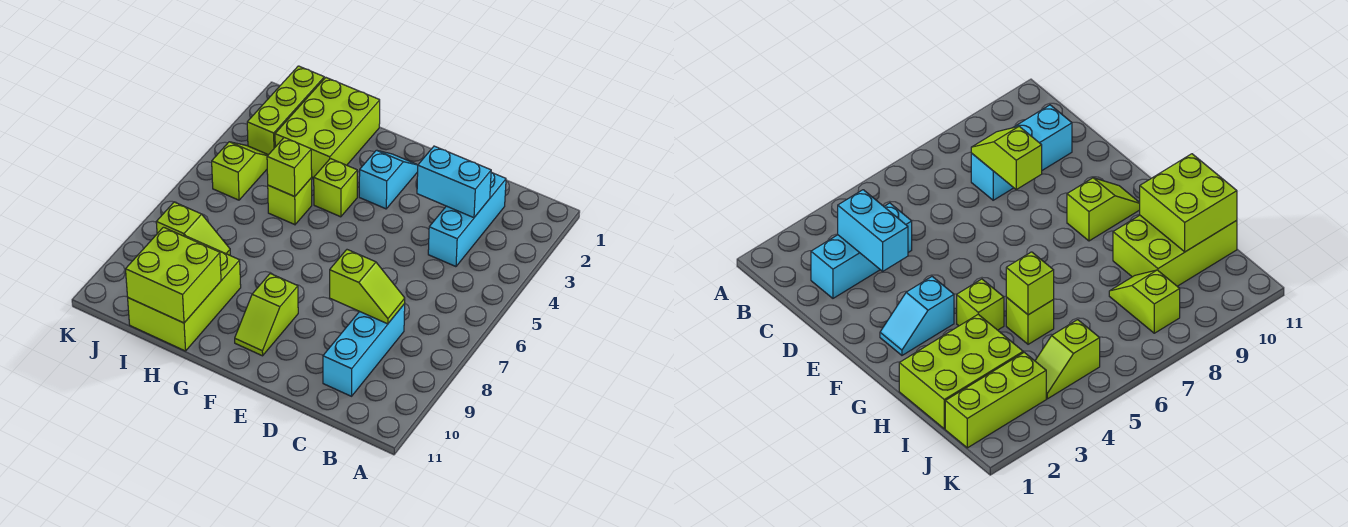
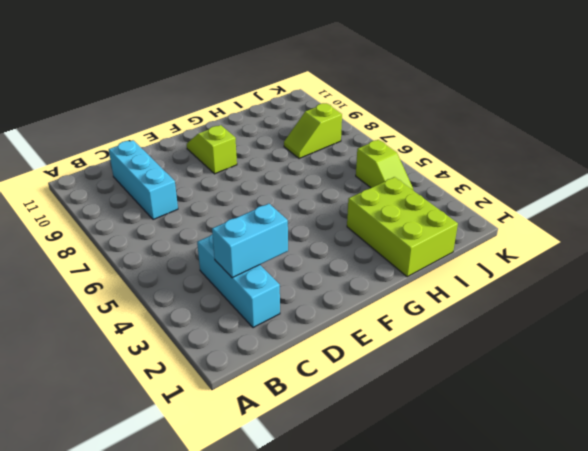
none -> cyan 1x2 slope [359,150,418,209]
none -> lime 1x1 brick [314,159,357,217]
none -> lime 1x1 brick [268,178,312,225]

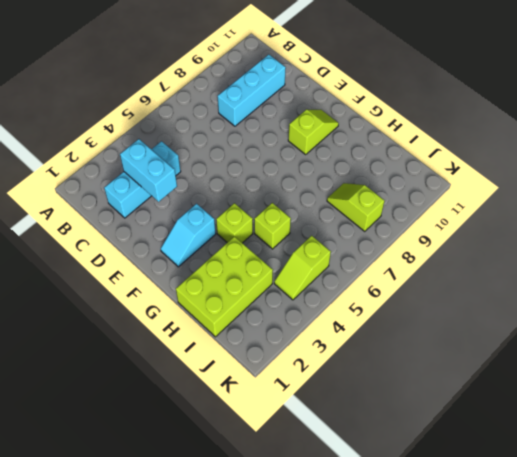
none -> lime 2x3 brick [128,235,241,351]
none -> lime 1x3 brick [247,66,324,155]
none -> lime 1x2 slope [330,250,405,324]

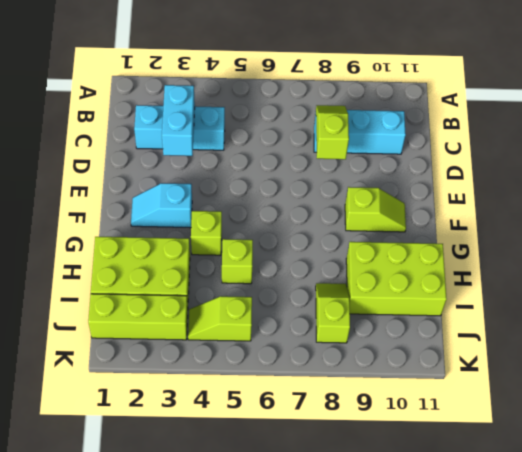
none -> lime 1x1 brick [267,138,312,196]
none -> lime 2x2 brick [126,227,221,323]

